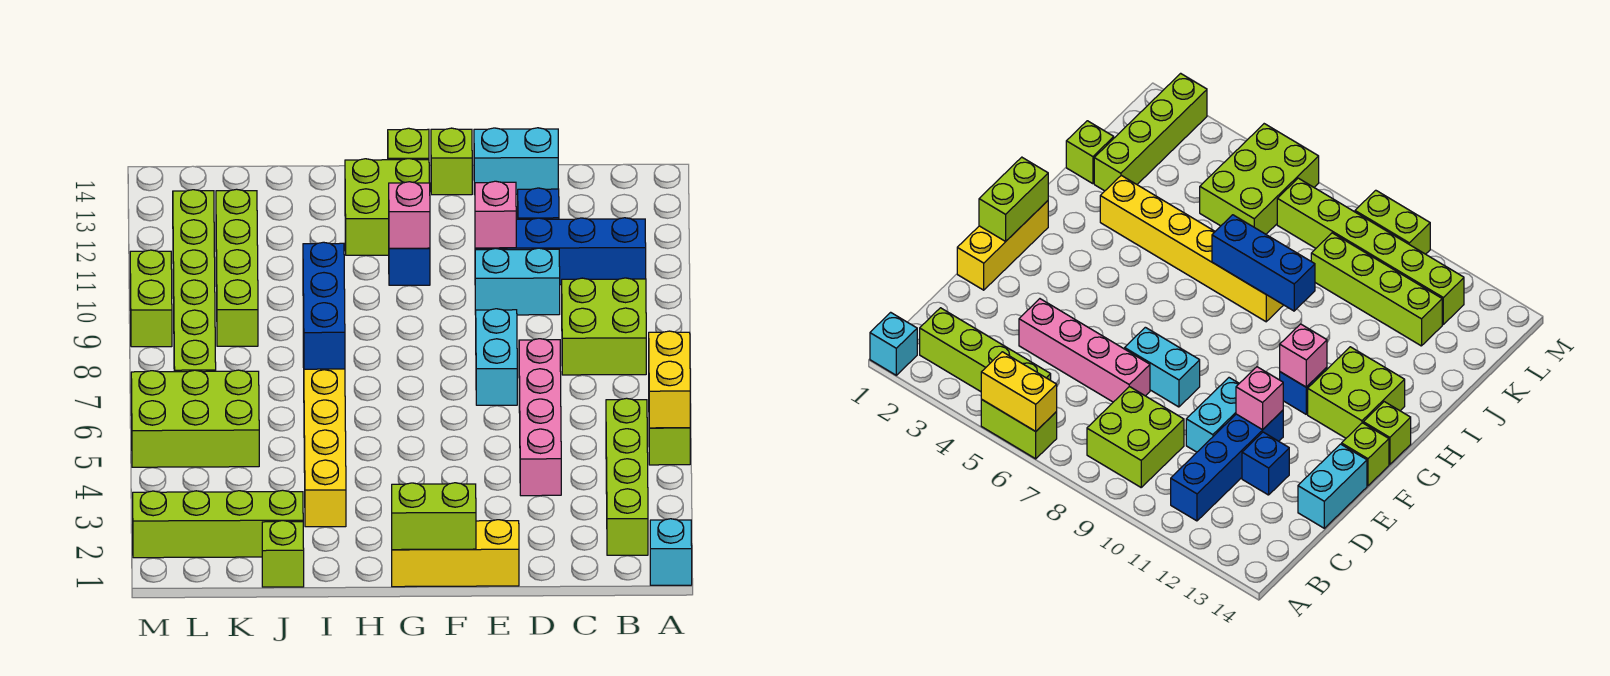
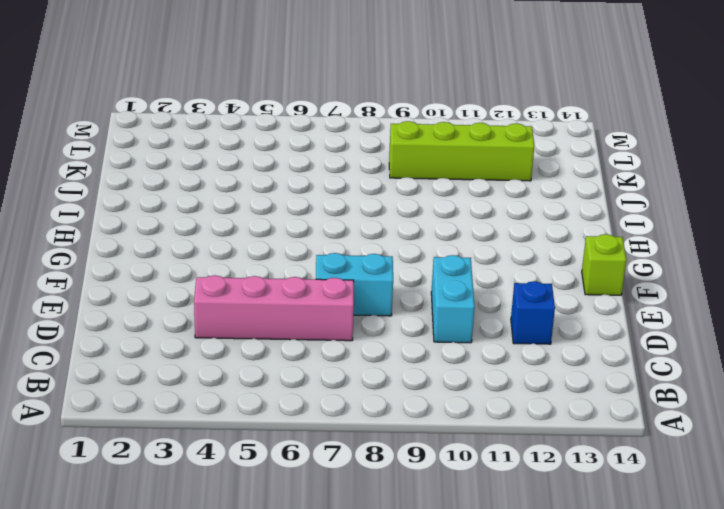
none -> cyan 1x1 brick [650,519,692,585]
none -> lime 1x2 brick [649,428,690,465]
none -> lime 1x4 brick [606,398,648,555]

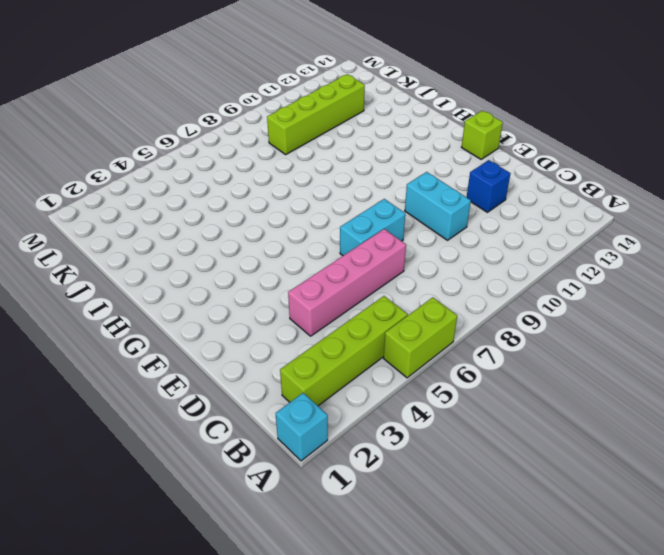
none -> lime 2x2 brick [562,278,646,375]
none -> blue 1x4 brick [475,218,646,285]
none -> cyan 1x2 brick [474,128,558,194]

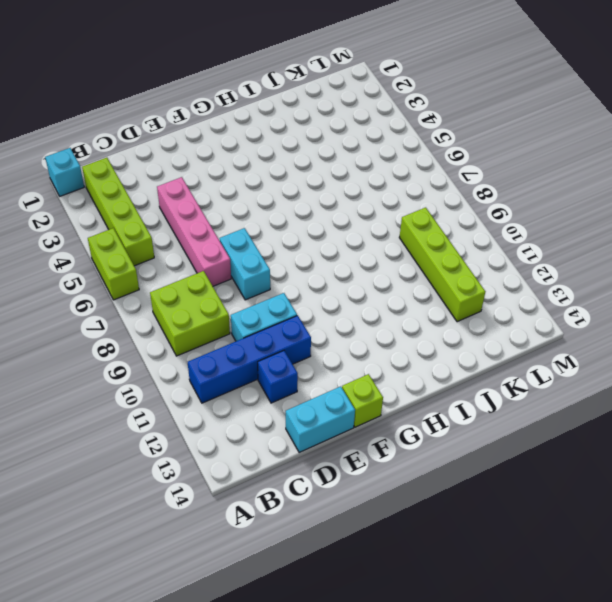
none -> yellow 1x3 brick [392,520,519,587]
none -> blue 1x1 brick [389,248,430,285]
none -> lime 2x2 brick [345,159,429,255]

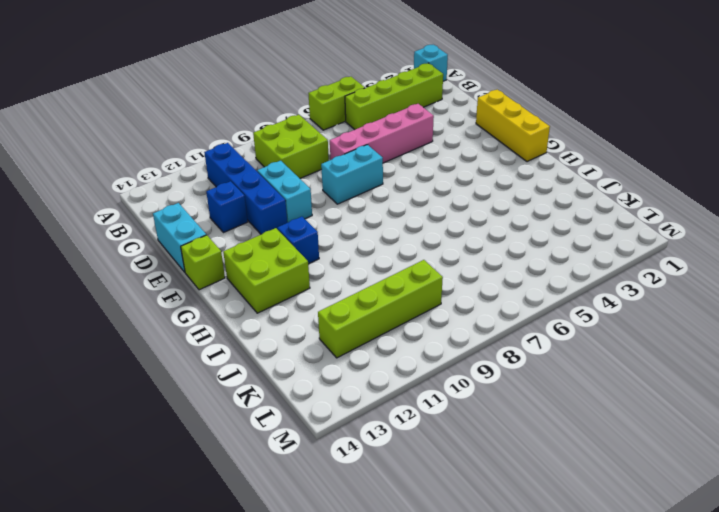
none -> lime 1x1 brick [388,128,429,160]
none -> yellow 1x6 brick [303,331,346,527]
none -> lime 1x1 brick [262,521,304,587]

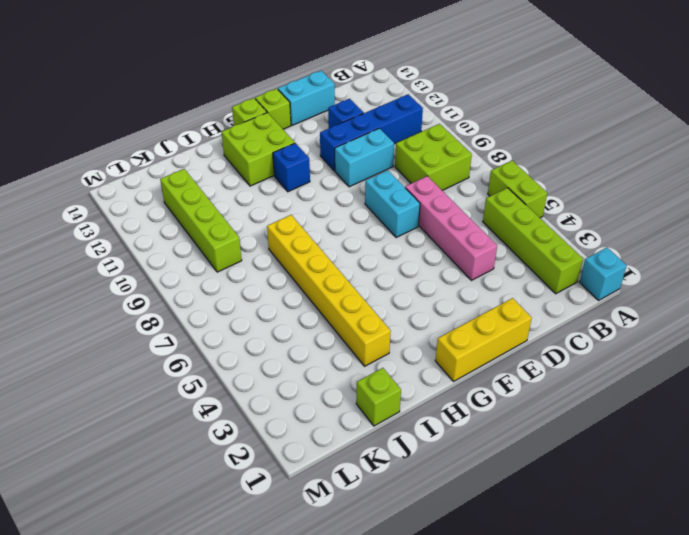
none -> lime 1x4 brick [133,490,303,558]
none -> lime 2x3 brick [131,370,259,467]
none -> lime 1x6 brick [173,190,216,372]

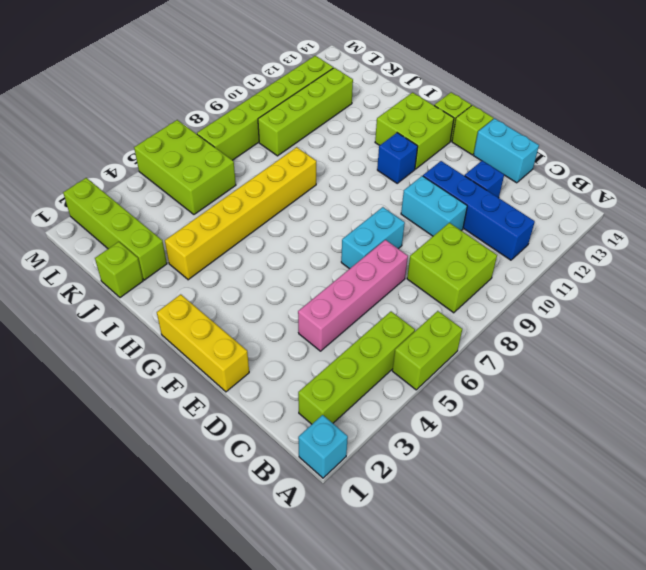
none -> lime 1x2 brick [130,250,172,347]
none -> yellow 1x2 brick [649,331,690,428]
none -> pink 1x1 brick [475,181,516,248]

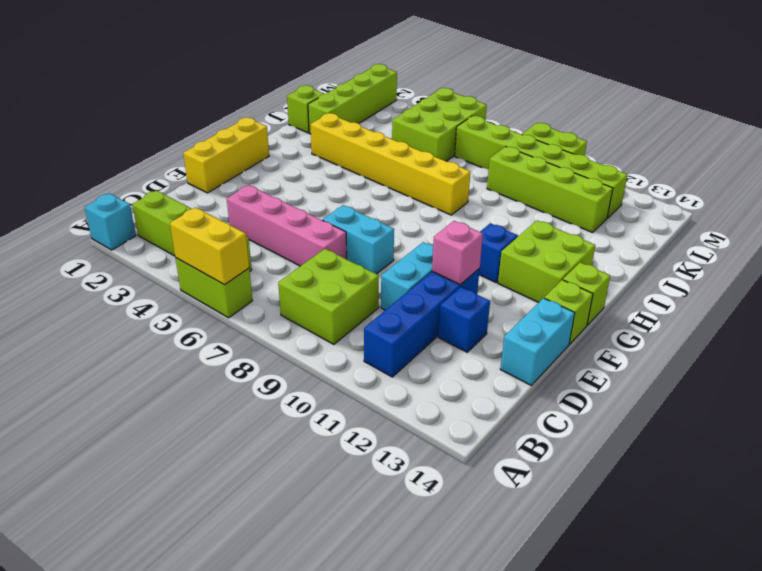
none -> lime 1x2 brick [392,483,476,550]
none -> pink 1x1 brick [389,182,430,248]
none -> blue 1x3 brick [303,242,345,369]

